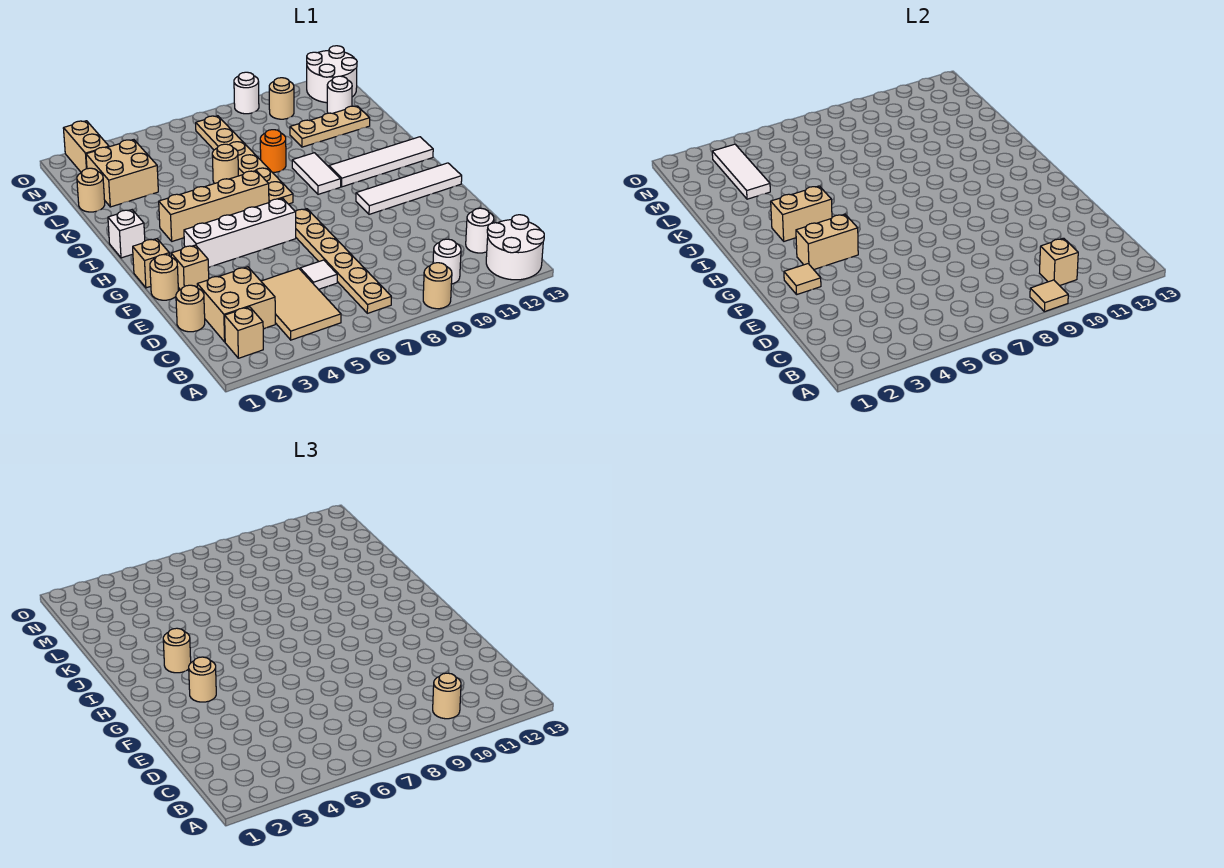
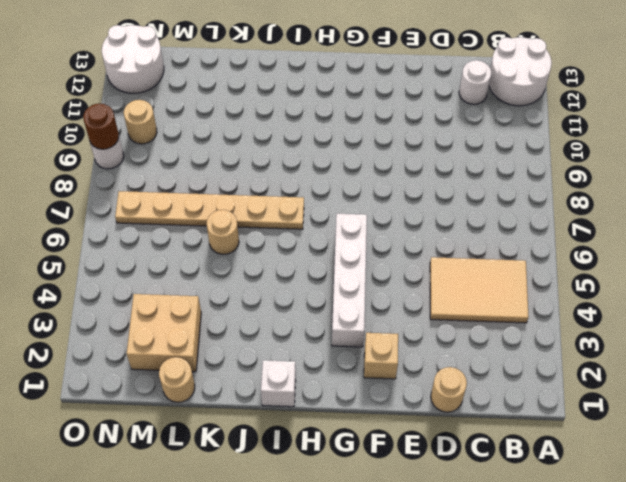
brown 1x1 round brick [83,104,119,149] -> none
none -> tan 1x1 round brick [423,263,452,309]
none -> tan 1x1 brick [225,307,263,358]
none -> tan 1x6 plate [295,209,391,313]
none -> white 1x1 round brick [433,239,461,284]

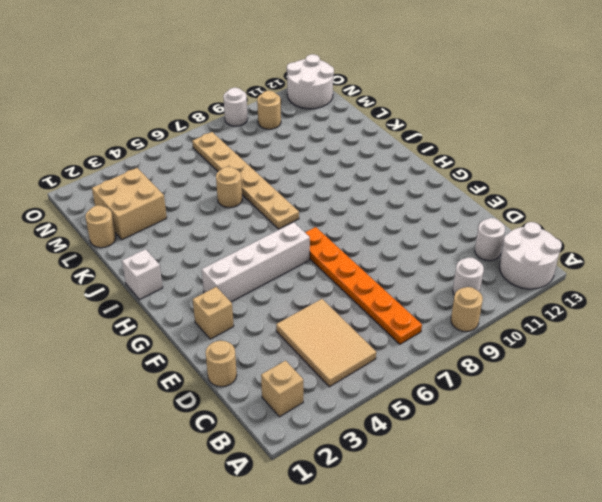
orange 1x6 plate [305,227,422,344] -> tan 1x6 plate [295,209,391,313]
none -> tan 2x2 brick [197,267,275,342]
none -> white 1x1 tile [300,260,337,290]
none -> tan 1x1 round brick [150,254,178,300]
none -> tan 1x1 brick [133,239,169,288]

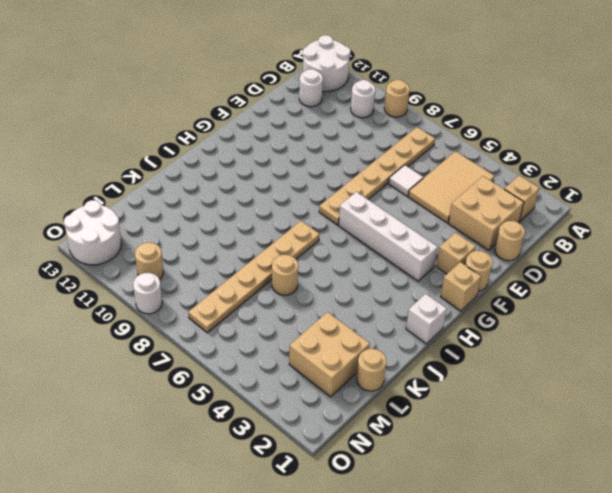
none -> white 1x4 tile [356,163,462,214]
none -> tan 1x4 brick [159,171,269,241]
none -> white 1x2 tile [292,153,341,194]
none -> white 1x4 tile [329,137,433,187]

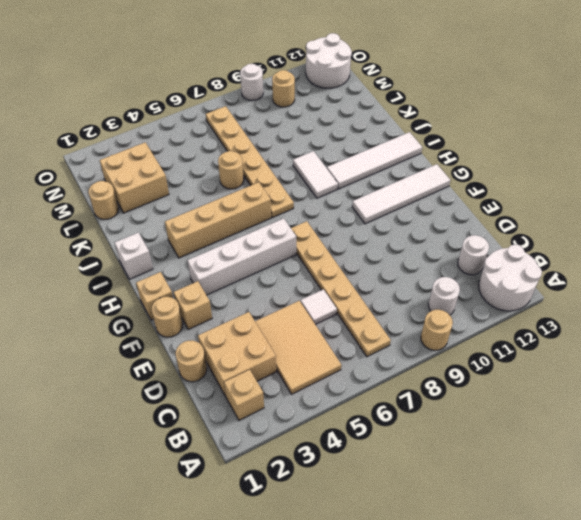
none -> orange 1x1 round brick [260,130,286,172]
none -> tan 1x3 plate [290,106,370,147]
none -> white 1x1 round brick [327,76,352,113]
none -> tan 1x2 brick [63,121,109,173]

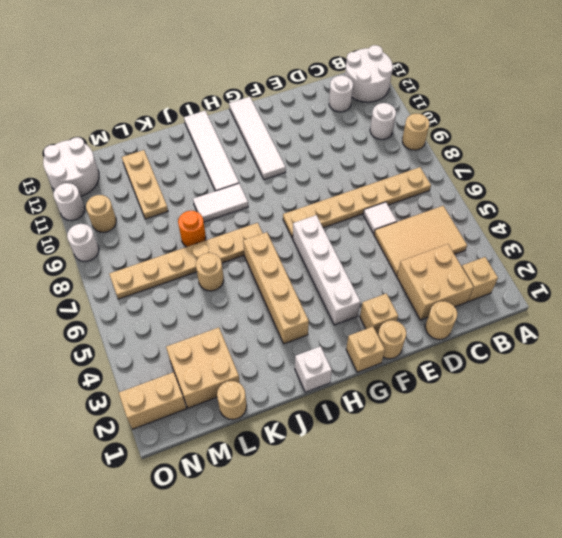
white 1x1 round brick [53,183,85,220] -> white 1x1 round brick moved to [327,76,352,113]
none -> tan 1x1 tile [1030,280,1068,312]
none -> tan 1x1 brick [1040,238,1078,286]
none -> tan 1x1 tile [784,264,821,294]
none -> tan 1x2 brick [796,214,858,269]

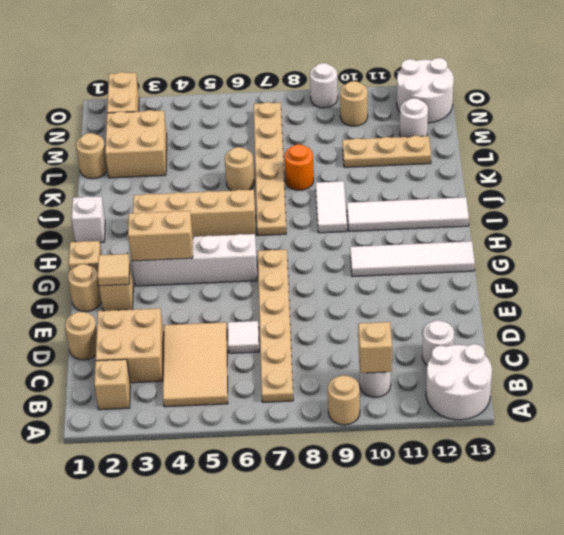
none -> tan 1x1 tile [1030,280,1068,312]
none -> tan 1x2 brick [771,186,832,241]
none -> white 1x3 tile [712,144,770,199]
none -> tan 1x1 round brick [433,673,461,719]

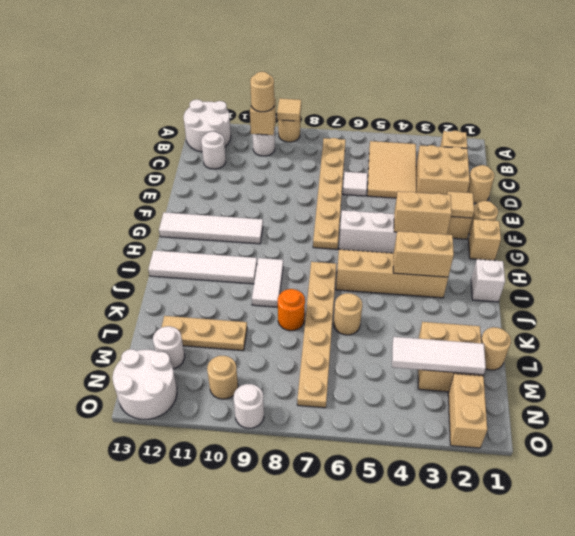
white 1x3 tile [392,337,486,375] -> white 1x3 tile turned to [712,144,770,199]
none -> tan 1x1 round brick [189,657,216,702]
none -> tan 1x1 round brick [163,628,191,673]

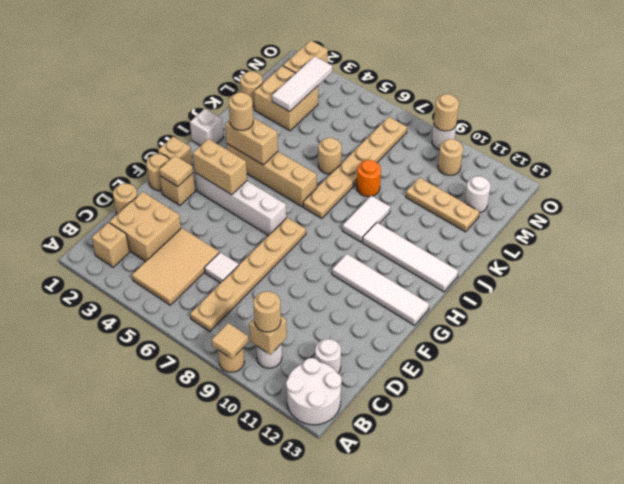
tan 1x1 round brick [434,94,459,131] -> tan 1x1 round brick moved to [189,657,216,702]
none -> white 2x2 round brick [307,46,357,103]

